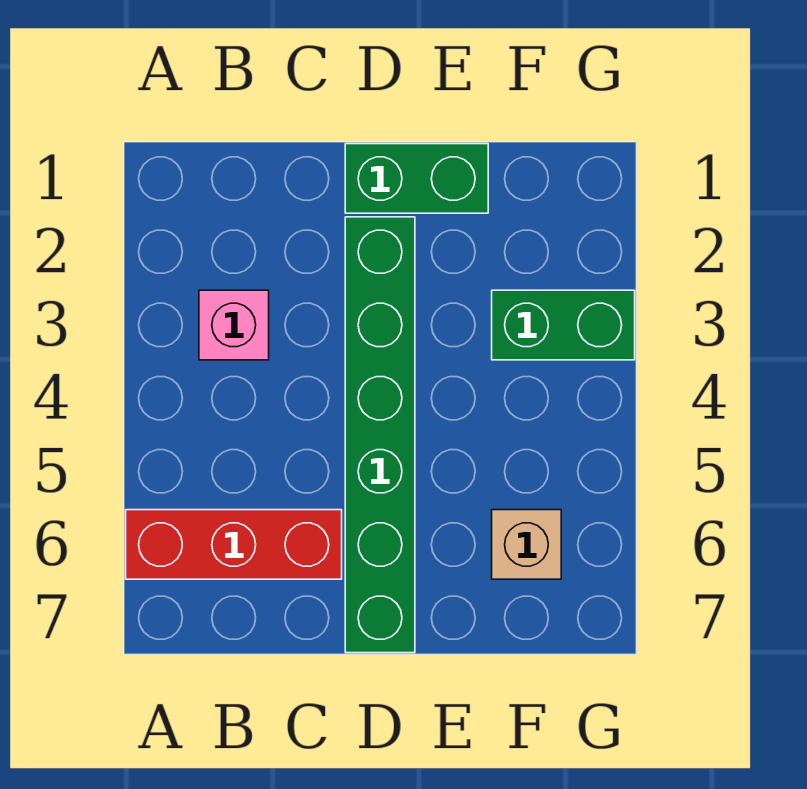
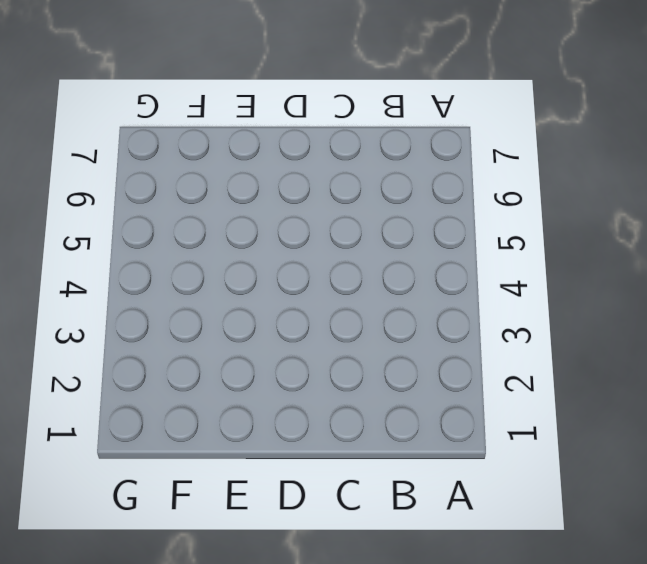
none -> red 1x3 brick [126,510,342,579]
none -> pink 1x1 brick [199,290,269,360]

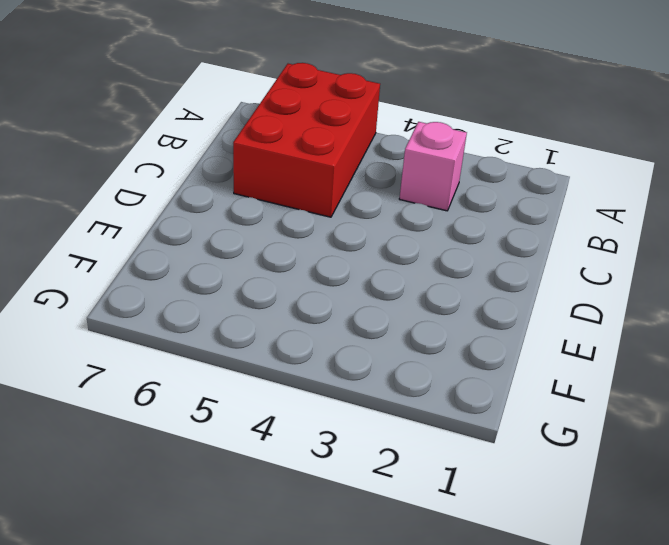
red 2x3 brick [233,63,380,217] -> red 1x3 brick [126,510,342,579]
none -> green 1x2 brick [345,144,488,213]
none -> green 1x6 brick [345,217,415,653]

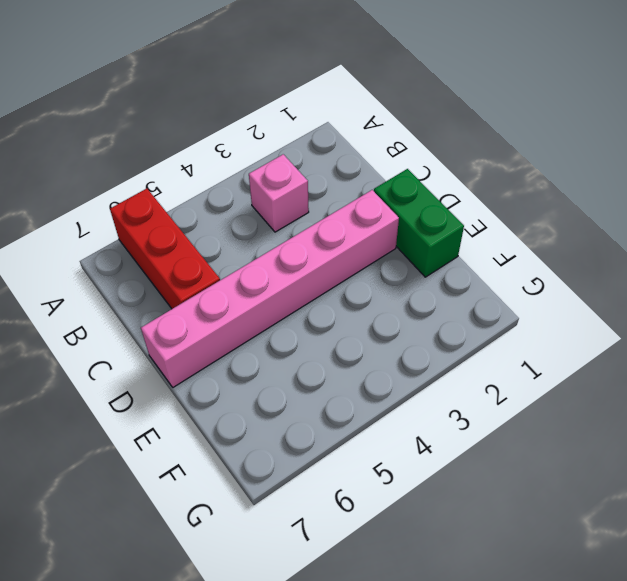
pink 1x6 brick [141,190,399,387] -> green 1x6 brick [345,217,415,653]
none -> green 1x2 brick [492,290,635,360]
none -> tan 1x1 brick [492,510,561,579]

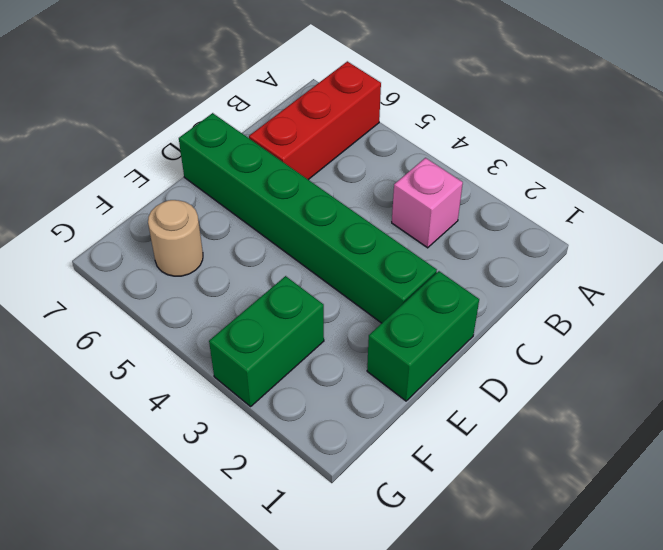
tan 1x1 round brick [148,200,203,276] -> tan 1x1 brick [492,510,561,579]

